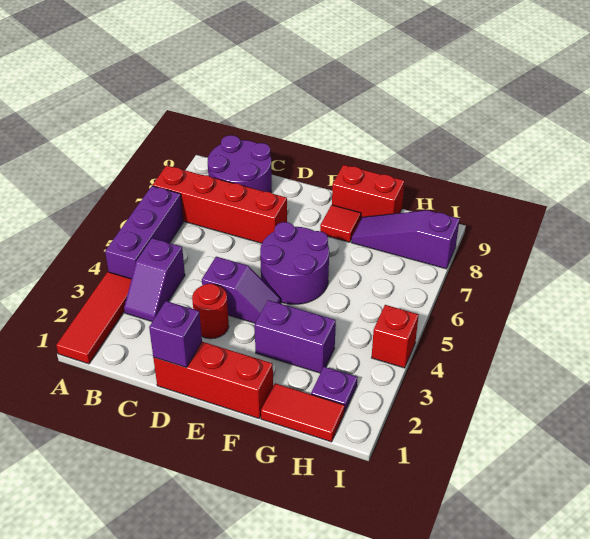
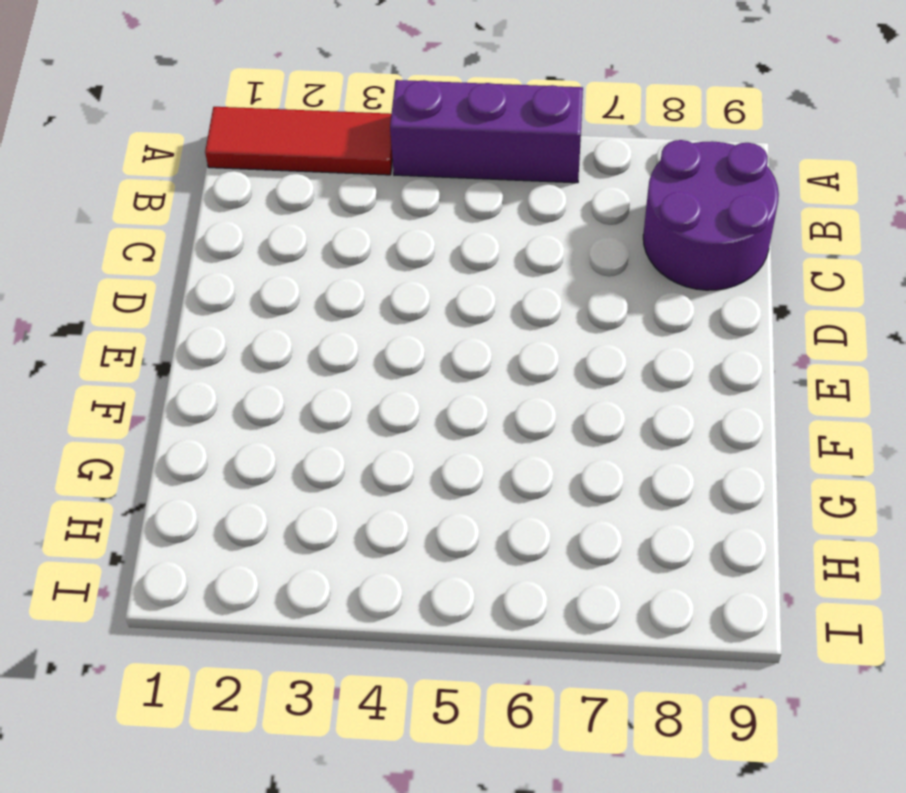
none -> red 1x4 brick [153,165,287,243]
none -> purple 1x2 slope [124,238,185,322]
none -> red 1x3 brick [153,342,273,418]

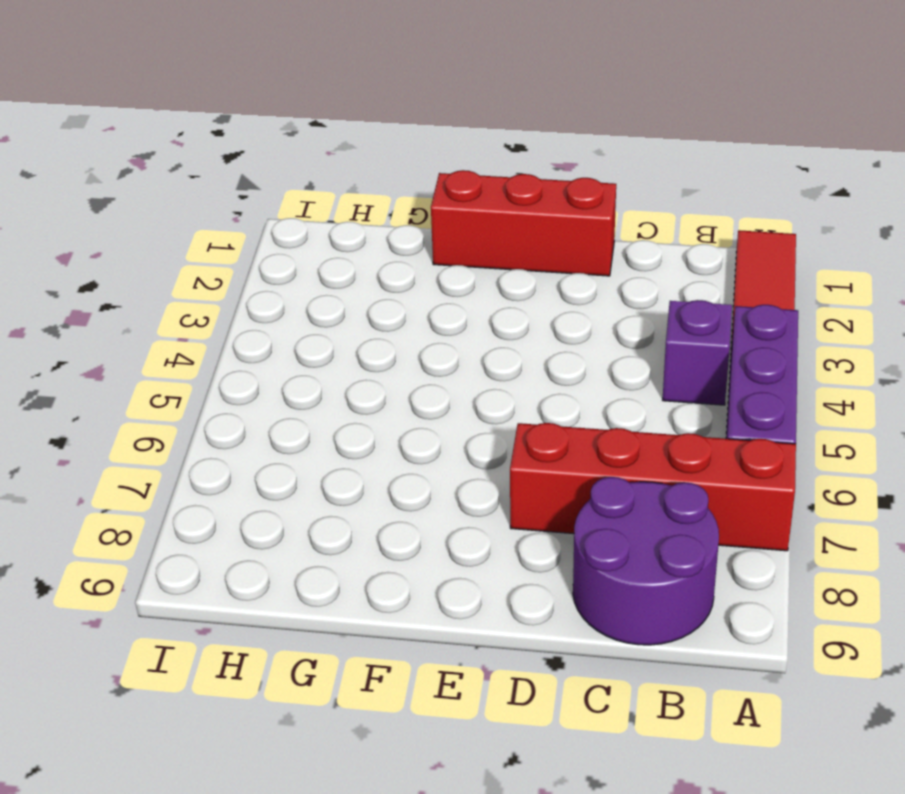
none -> red 1x1 round brick [192,284,229,339]
none -> purple 1x2 slope [202,257,281,323]
none -> purple 2x2 round brick [260,222,329,304]

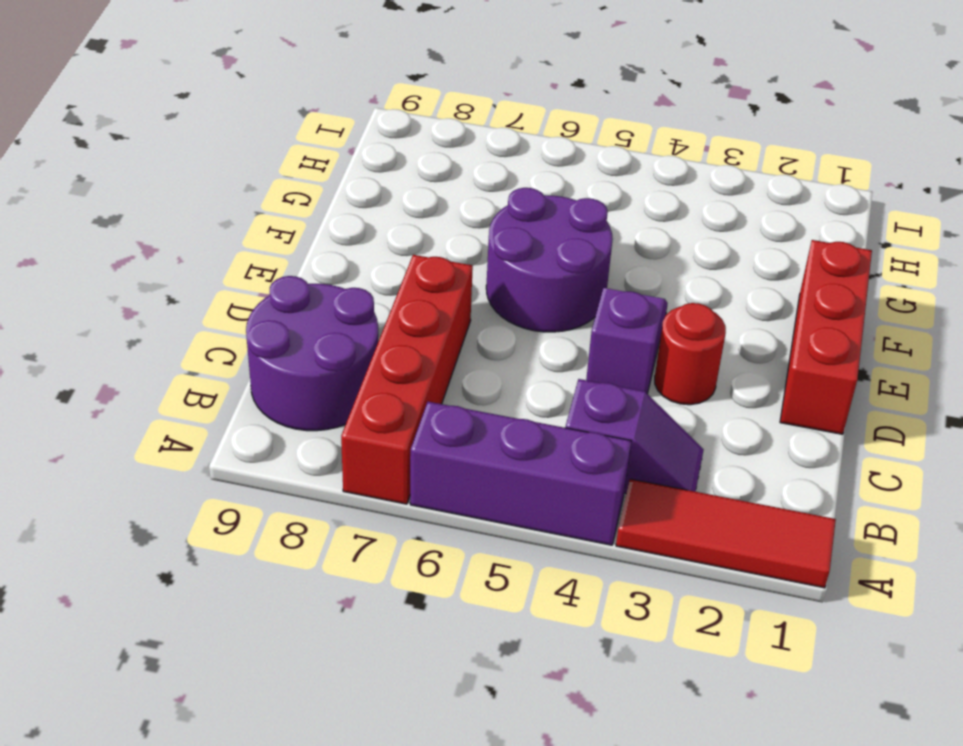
none -> purple 1x2 brick [255,300,336,373]
none -> red 1x1 tile [320,205,361,242]
none -> red 1x2 brick [332,165,404,219]

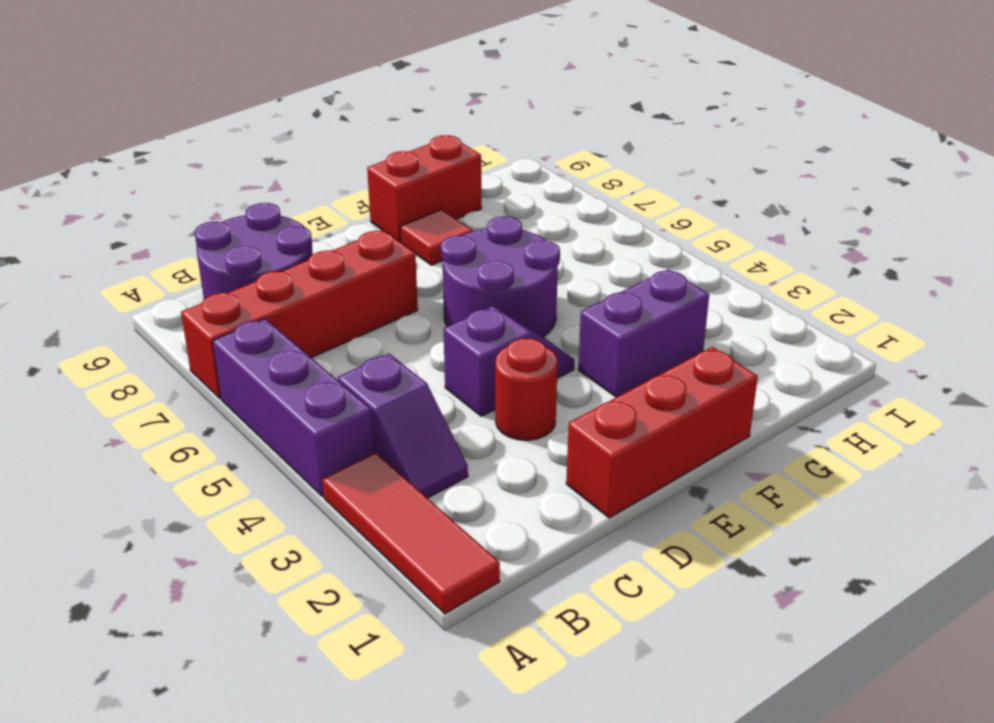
none -> red 1x2 tile [261,383,345,442]
none -> purple 1x3 slope [351,210,460,269]
none -> purple 1x1 plate [311,367,358,413]

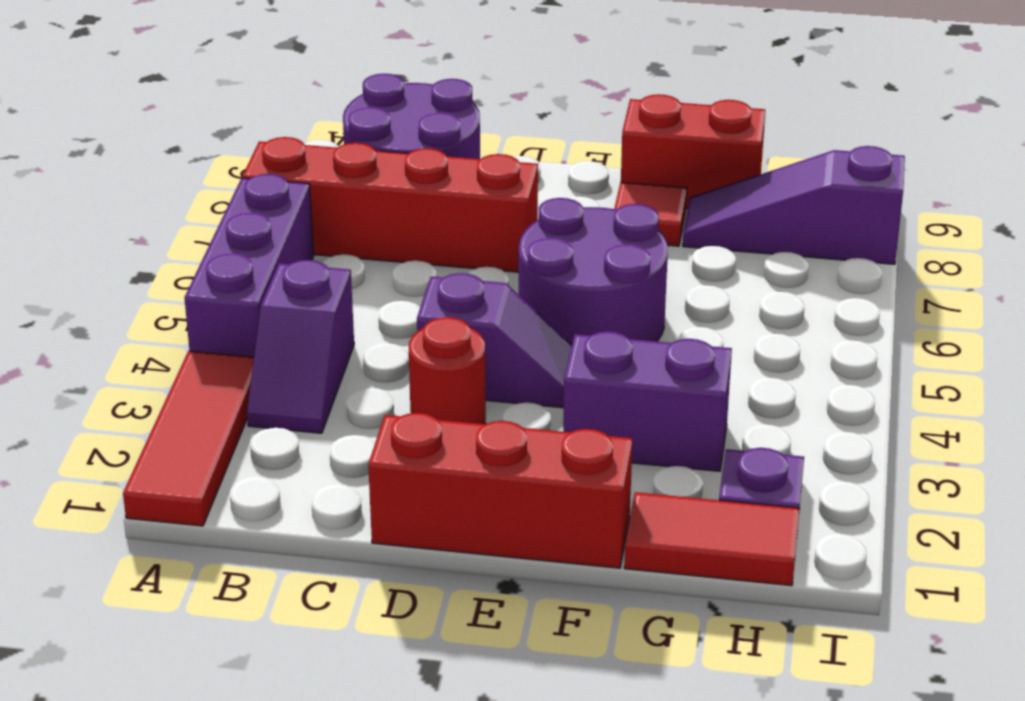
none -> red 1x1 brick [372,305,419,368]
none -> purple 1x1 brick [149,301,202,367]

